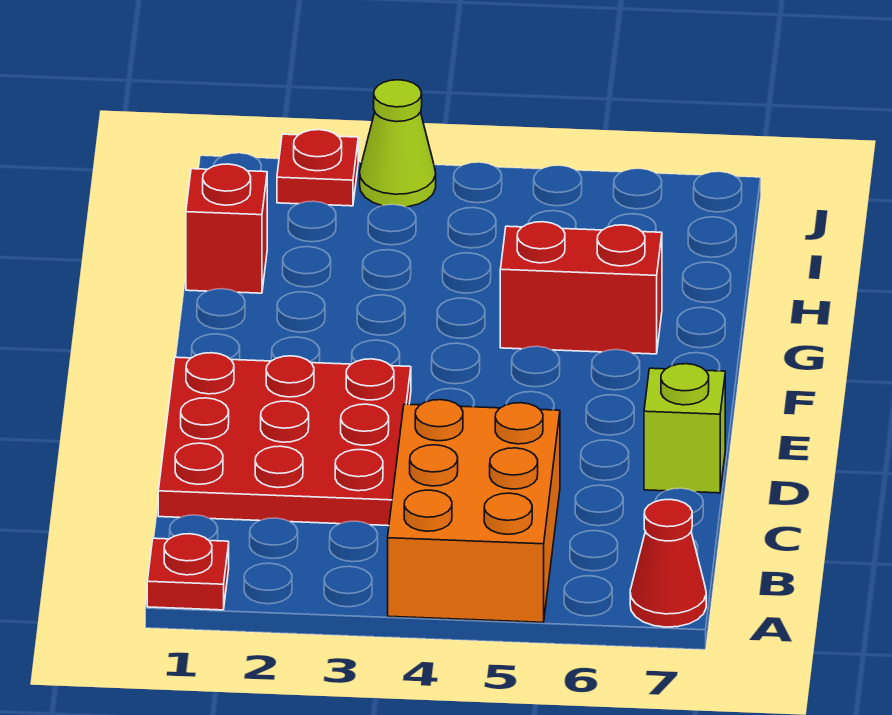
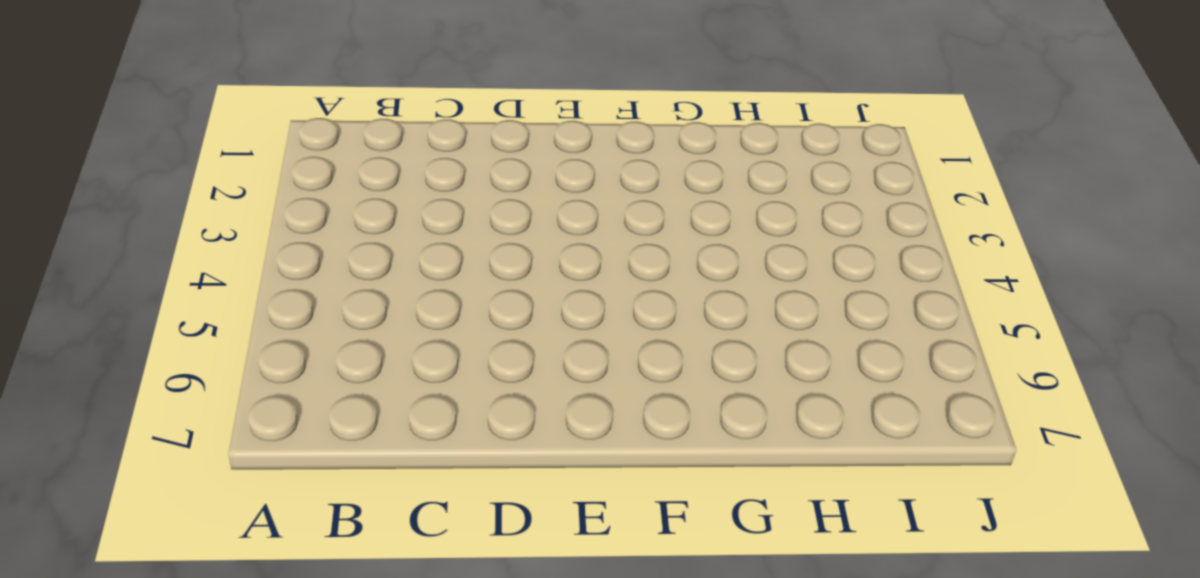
none -> red 1x1 plate [147,534,229,610]
none -> orange 2x3 brick [388,400,560,622]

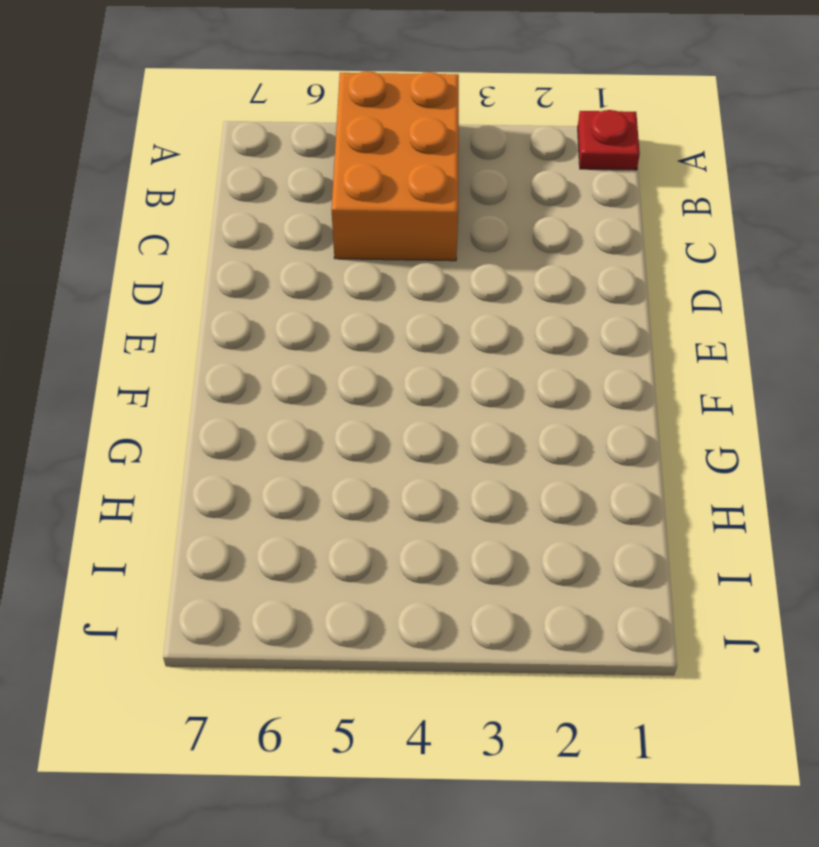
none -> red 1x1 cone [630,499,706,627]
none -> red 3x3 plate [158,353,411,526]

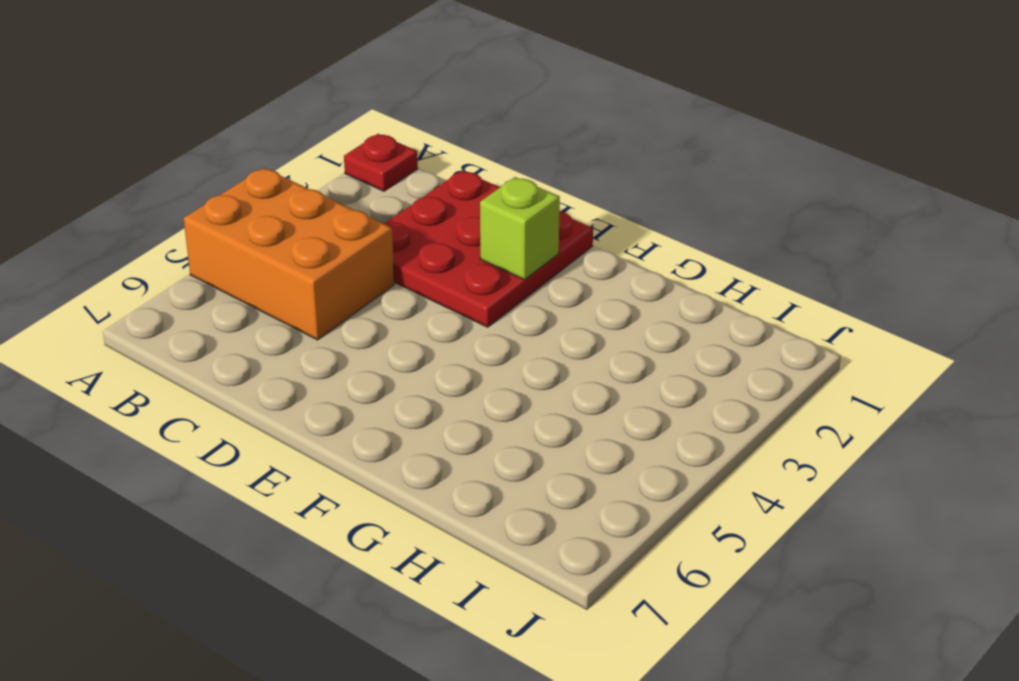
lime 1x1 brick [480,177,560,280] -> lime 1x1 brick moved to [644,364,725,493]
none -> red 1x1 cone [630,499,706,627]
none -> red 1x2 brick [500,222,662,354]

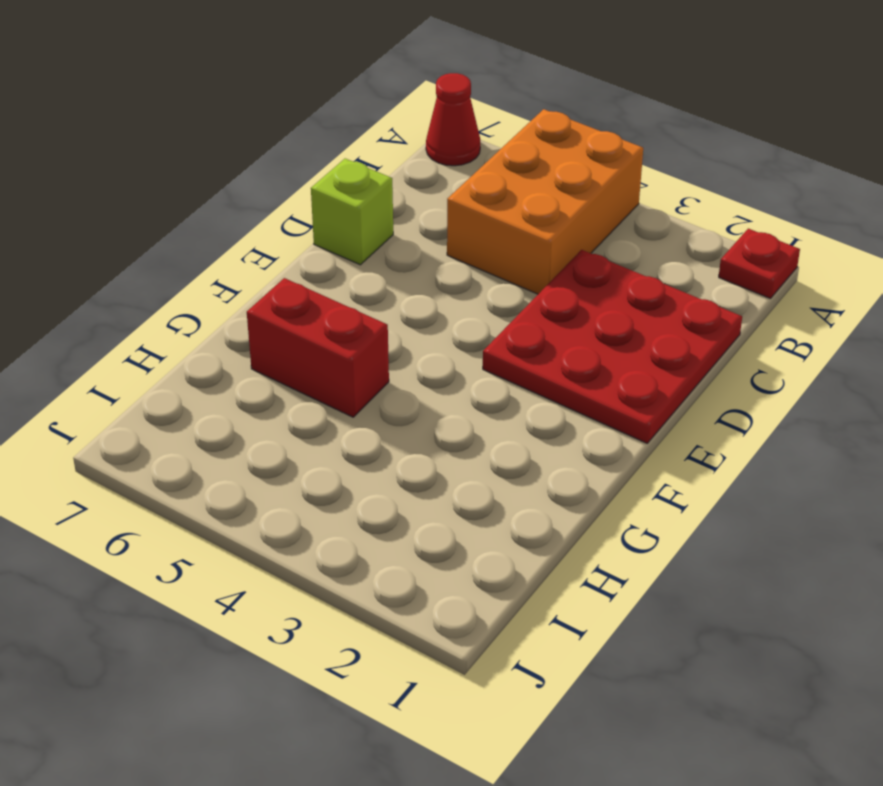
none -> red 1x1 brick [186,164,267,293]
none -> red 1x1 plate [277,130,358,206]

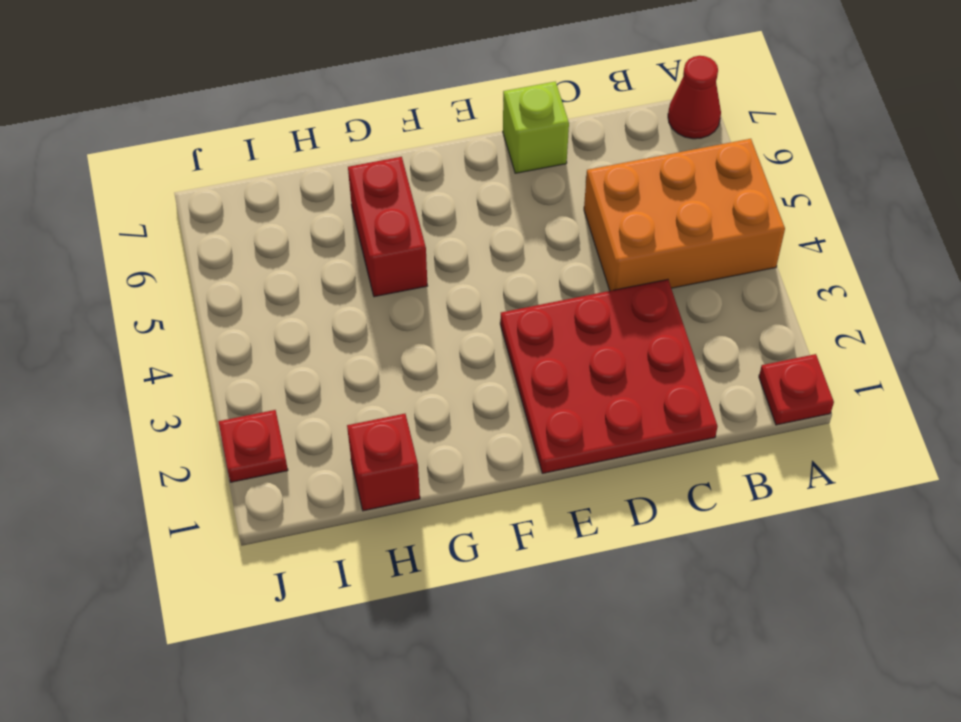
none -> lime 1x1 cone [360,80,436,207]

